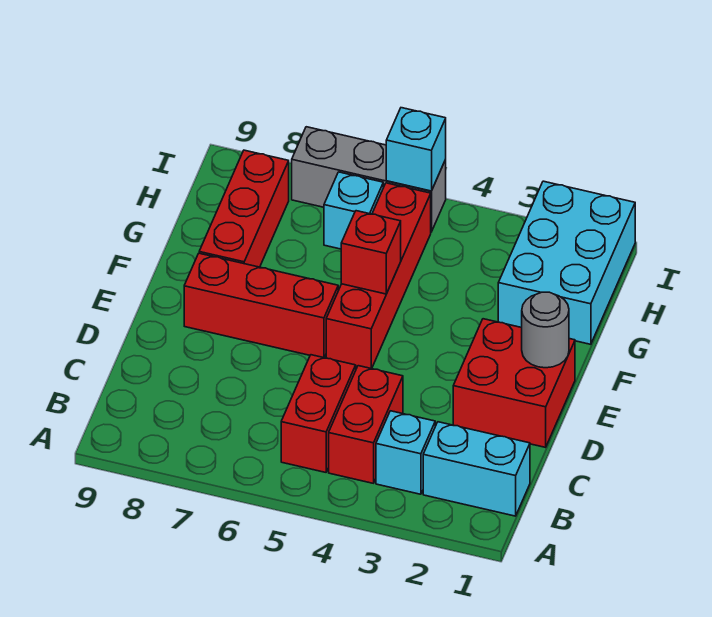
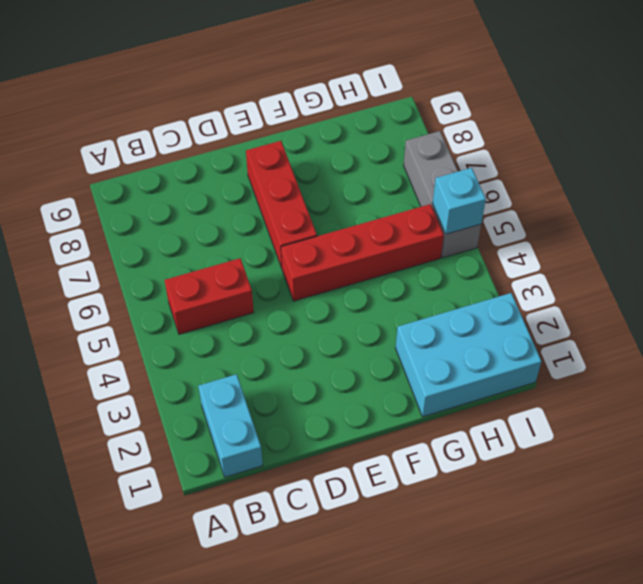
none -> cyan 1x1 brick [376,411,435,494]
none -> red 1x2 brick [329,366,403,483]
none -> red 2x2 brick [453,319,575,447]

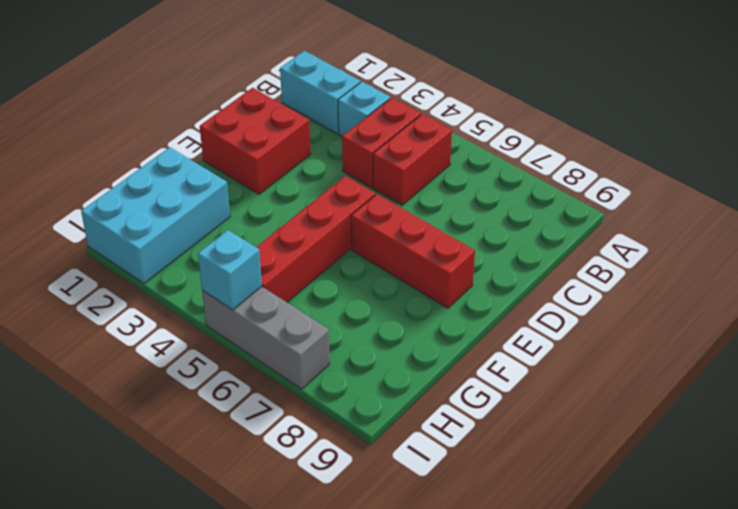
none -> red 1x3 brick [199,150,289,267]
none -> cyan 1x1 brick [324,172,383,249]
none -> grey 1x1 round brick [522,292,569,368]

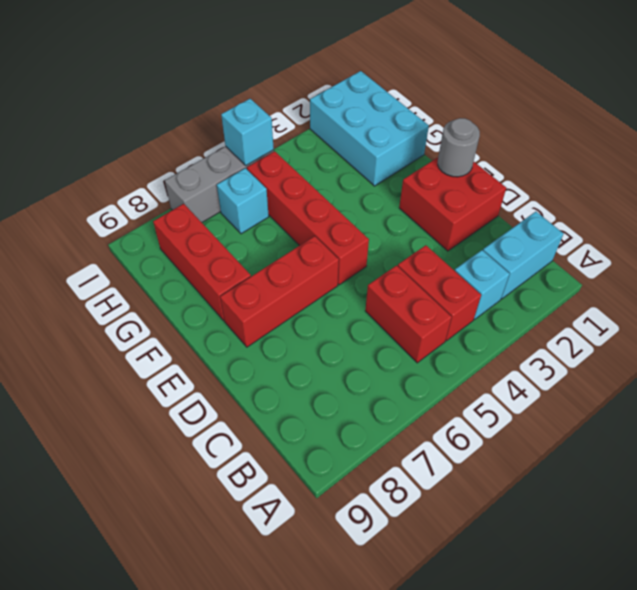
none -> red 1x1 brick [341,211,401,294]

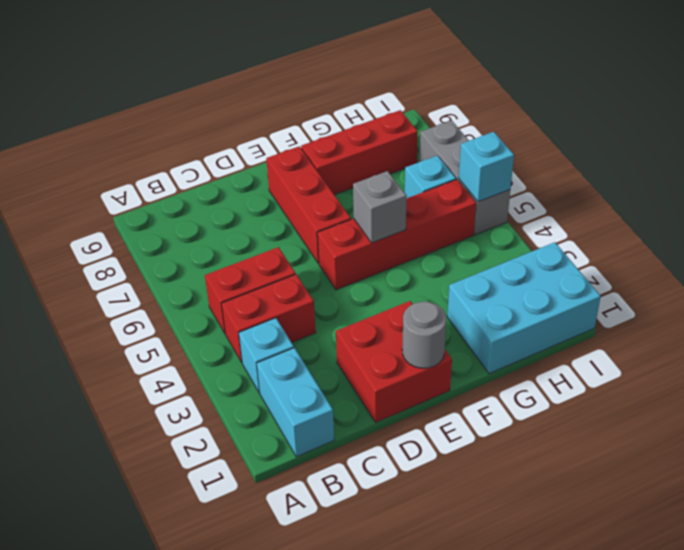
grey 1x1 brick [353,171,407,243] -> red 1x1 brick [341,211,401,294]

